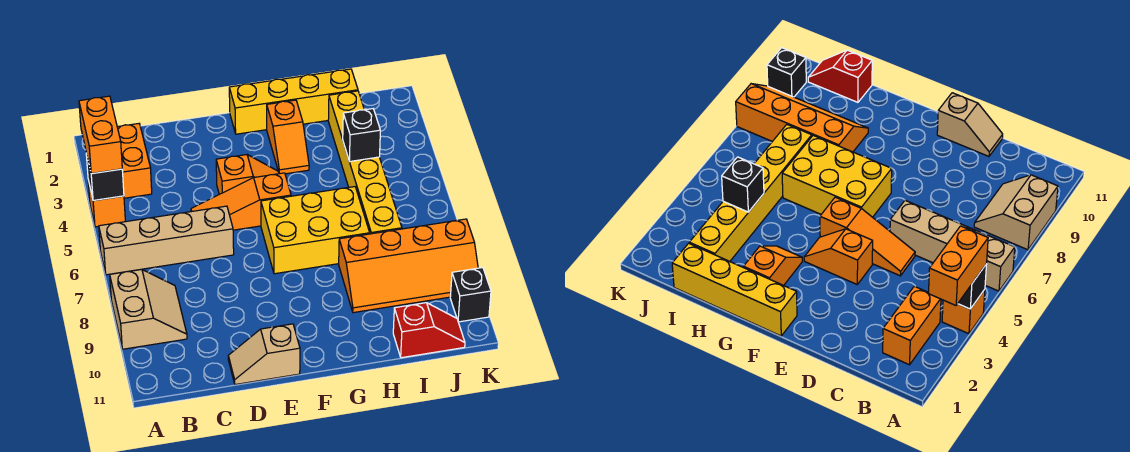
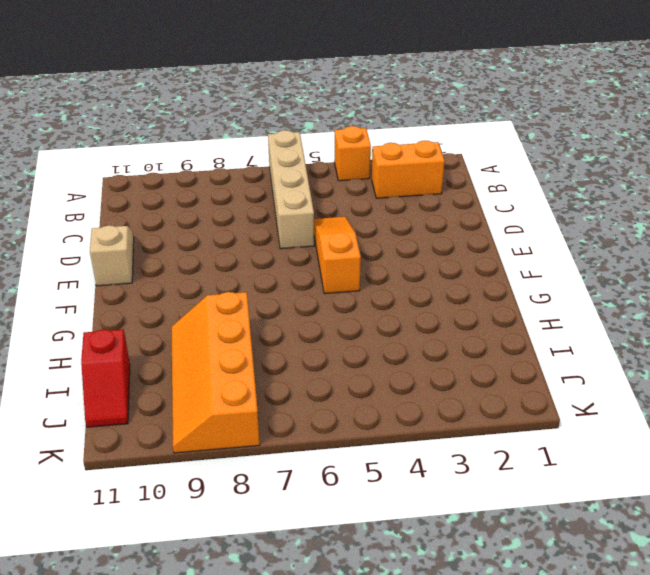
none -> tan 2x2 slope [110,269,187,349]
none -> orange 1x2 slope [216,155,279,194]
none -> yellow 1x4 brick [229,69,358,134]

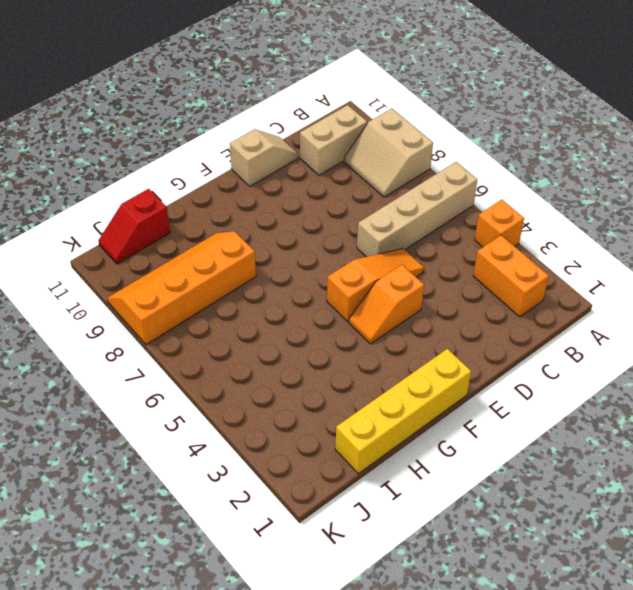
tan 1x2 brick [300,105,367,175] -> none
none -> yellow 2x3 brick [261,187,370,274]
none -> orange 1x2 slope [267,100,309,174]
none -> yellow 1x6 brick [328,91,402,234]

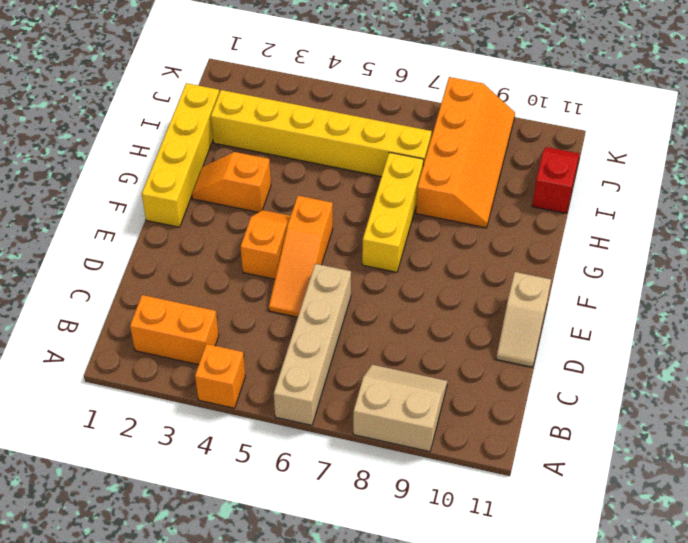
yellow 1x3 brick [362,152,424,272] -> yellow 2x3 brick [261,187,370,274]
orange 1x2 slope [192,152,271,212] -> orange 1x2 slope turned to [267,100,309,174]
none -> black 1x1 brick [450,268,491,322]
none -> black 1x1 brick [86,153,124,201]
none -> black 1x1 brick [343,109,380,162]

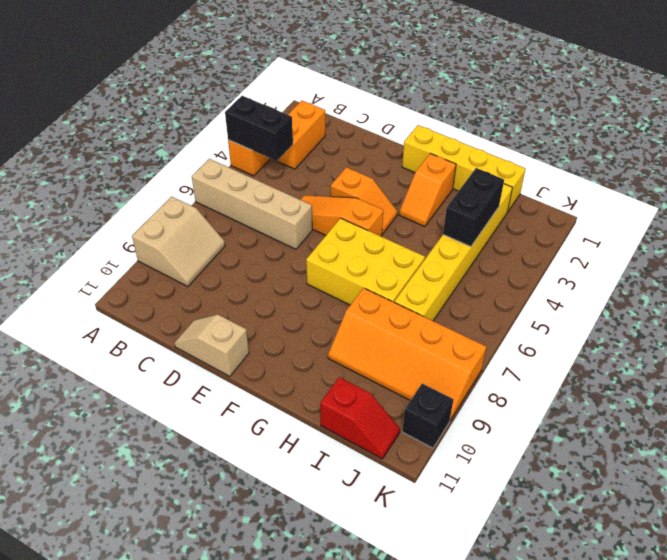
black 1x2 brick [225,96,293,161] -> black 1x1 brick [86,153,124,201]
black 1x2 brick [443,168,504,247] -> black 1x1 brick [343,109,380,162]
none -> orange 1x2 brick [79,96,122,174]

